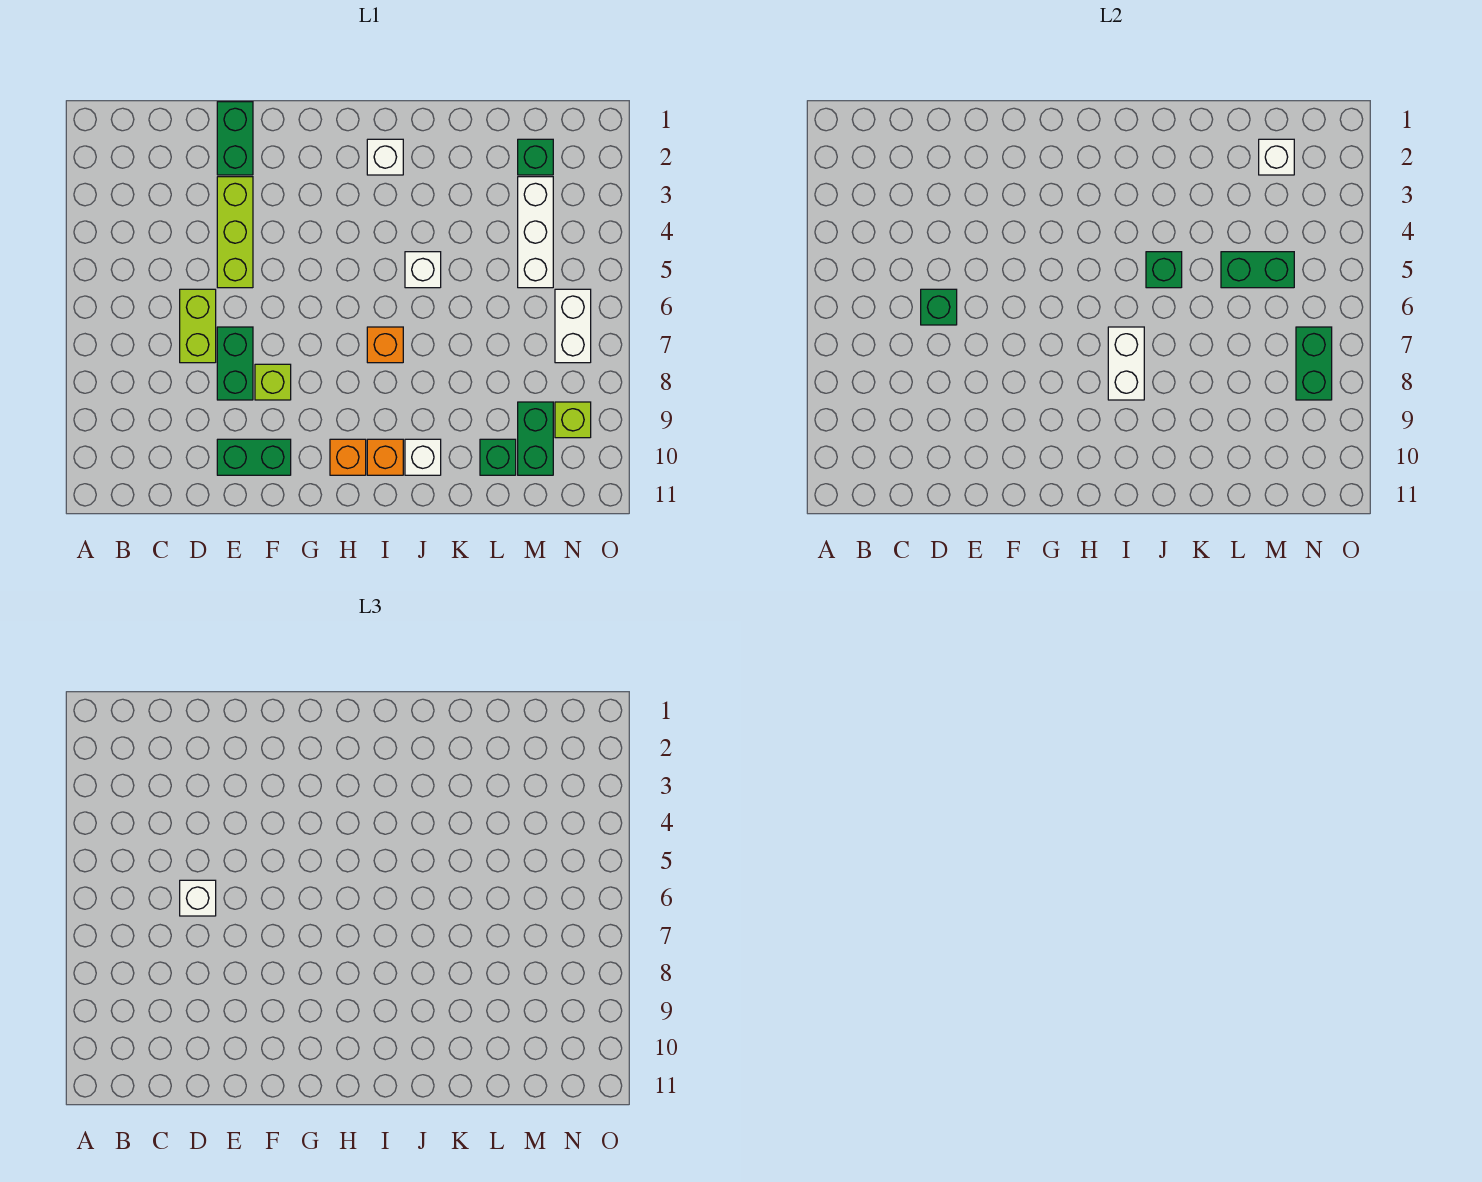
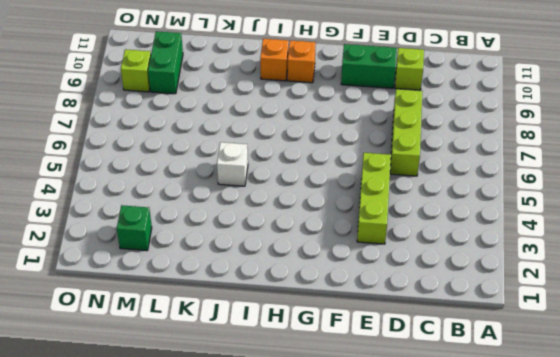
lime 1x3 brick [390,89,422,176] -> lime 1x2 brick [180,289,216,363]
lime 1x1 brick [395,48,424,90] -> lime 1x1 brick moved to [255,364,291,400]
none -> green 1x2 brick [217,102,253,175]
none -> green 1x2 brick [217,327,253,400]
none -> white 1x1 brick [367,139,403,175]

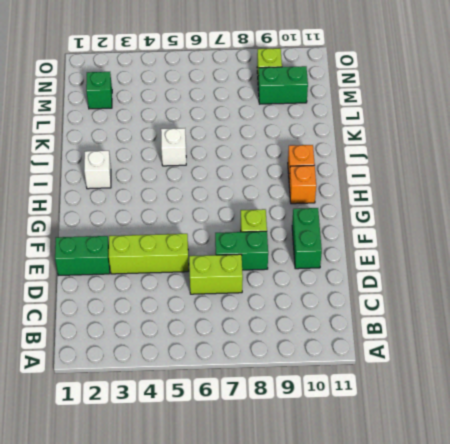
none -> orange 1x1 brick [367,327,403,363]
none -> white 1x1 brick [405,439,441,475]
none -> green 1x1 brick [480,439,516,475]

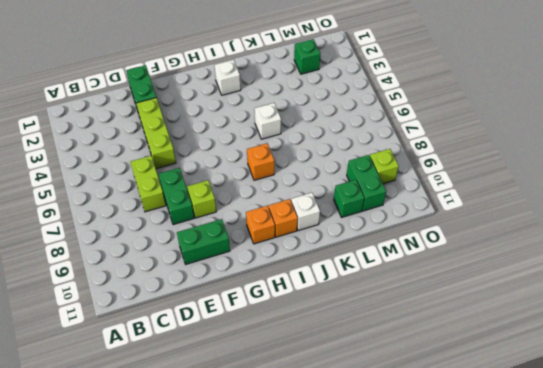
none -> white 1x3 brick [518,177,553,288]
none -> white 1x2 brick [555,289,591,363]
none -> green 1x1 brick [921,289,957,325]

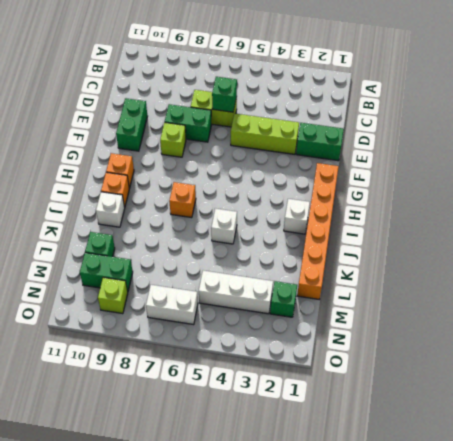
orange 1x6 brick [297,163,339,299] -> none
none -> white 1x2 brick [1108,327,1144,400]
none -> green 1x1 brick [1146,252,1182,288]
none -> green 1x2 brick [1221,252,1294,288]

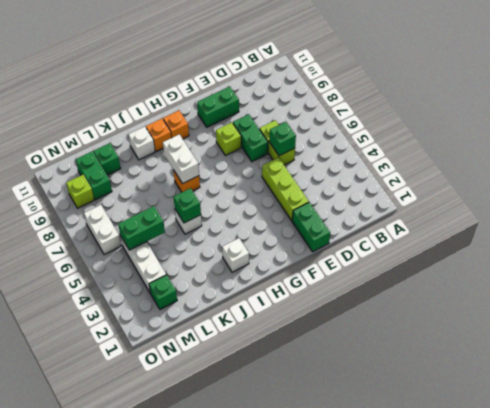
none -> white 1x1 brick [1259,139,1294,175]
none -> green 1x2 brick [1296,327,1332,400]
none -> white 1x1 brick [180,880,216,916]

